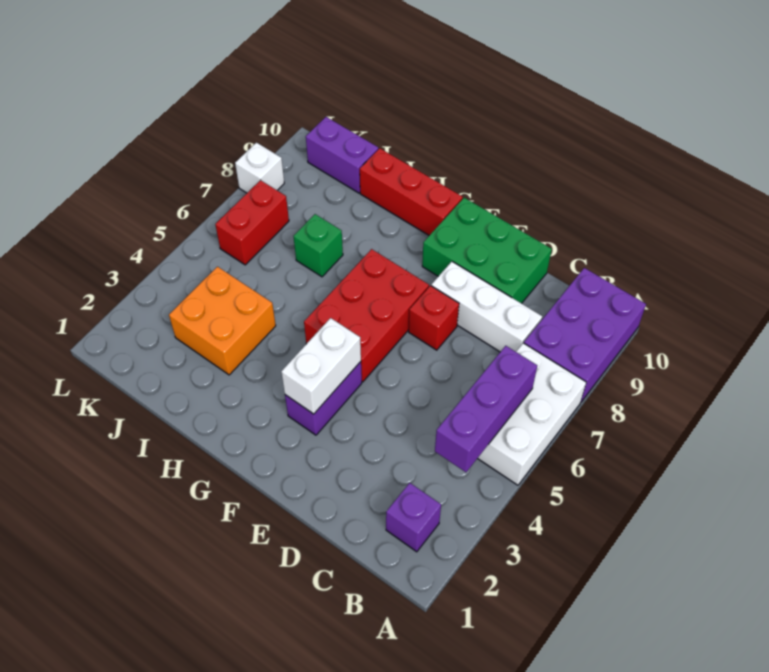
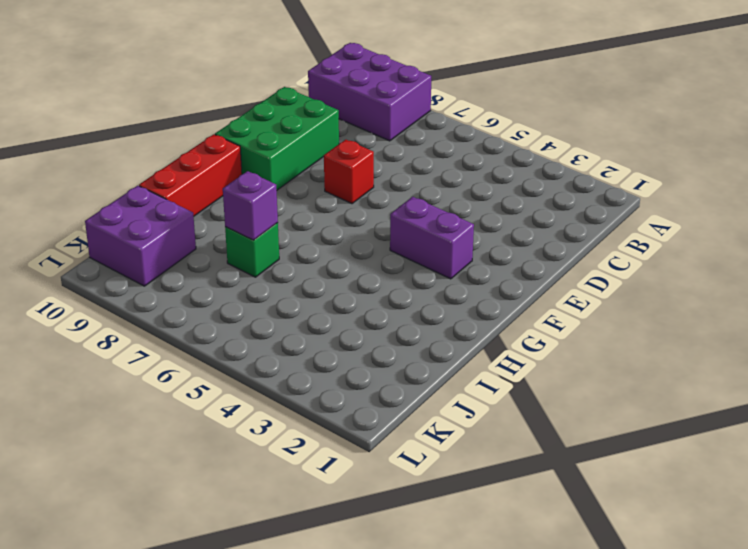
purple 1x1 brick [223,171,278,240] -> purple 1x1 brick moved to [386,483,441,552]
purple 2x2 brick [85,186,196,286] -> purple 1x2 brick [306,117,378,193]
none -> white 2x3 brick [477,343,586,485]
none -> white 1x3 brick [431,262,542,352]
none -> red 2x3 brick [304,249,429,382]

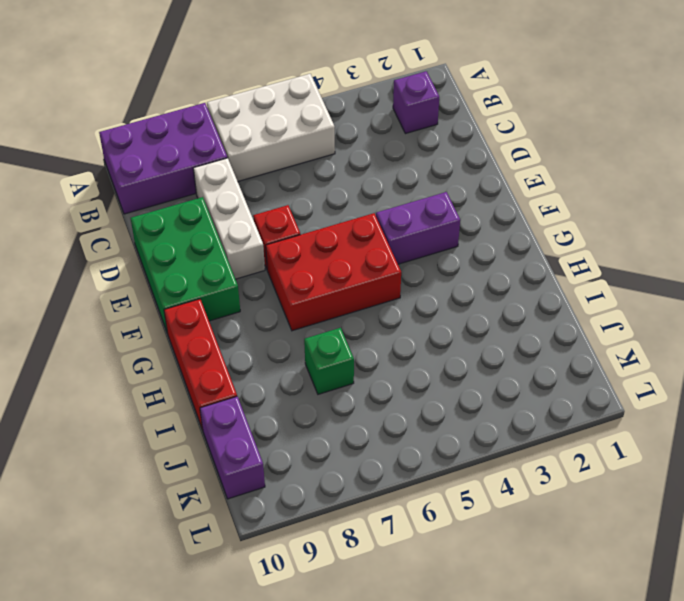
none -> orange 2x2 brick [169,267,276,375]
none -> red 1x2 brick [215,180,289,265]
none -> white 1x1 brick [235,143,284,193]

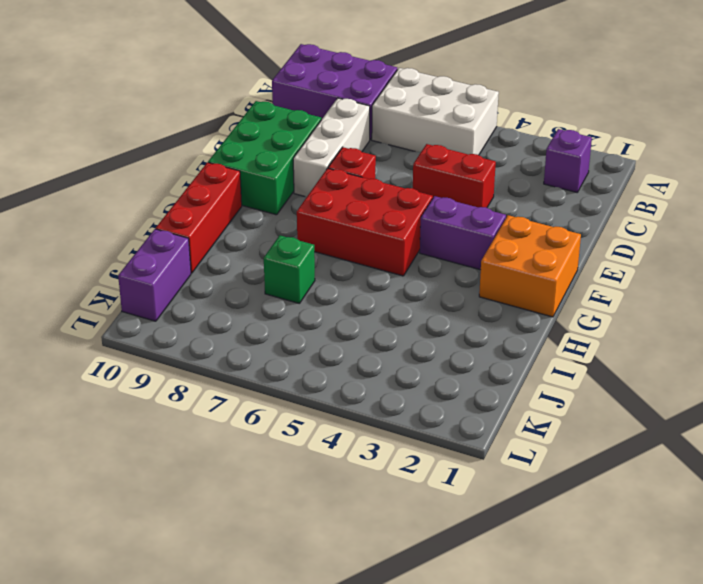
red 1x2 brick [413,144,496,208] -> red 1x2 brick moved to [215,180,289,265]
orange 2x2 brick [479,215,581,317] -> orange 2x2 brick moved to [169,267,276,375]
none -> white 1x1 brick [235,143,284,193]
none -> purple 1x3 brick [435,346,537,472]
none -> white 1x2 brick [281,318,361,414]

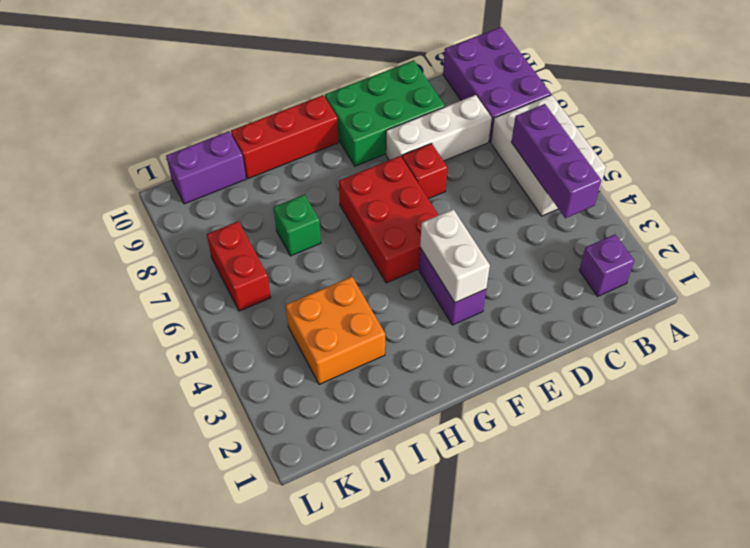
none -> white 1x1 brick [235,143,284,193]

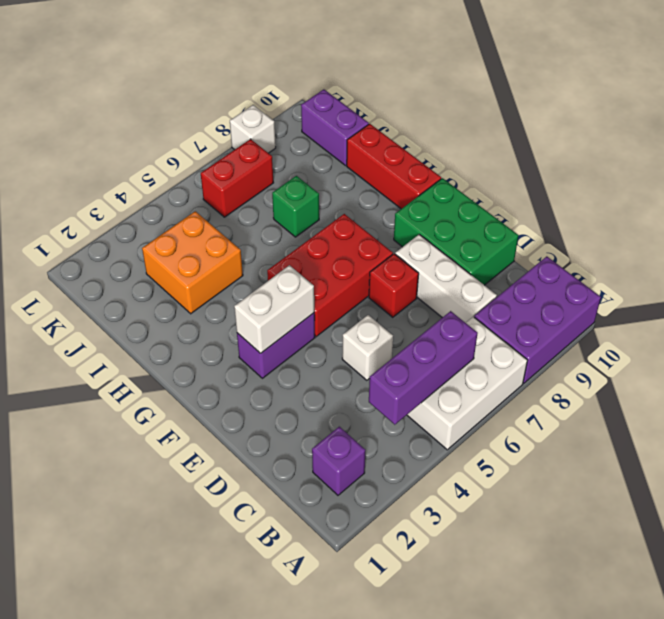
white 1x1 brick [342,315,393,380] -> none

